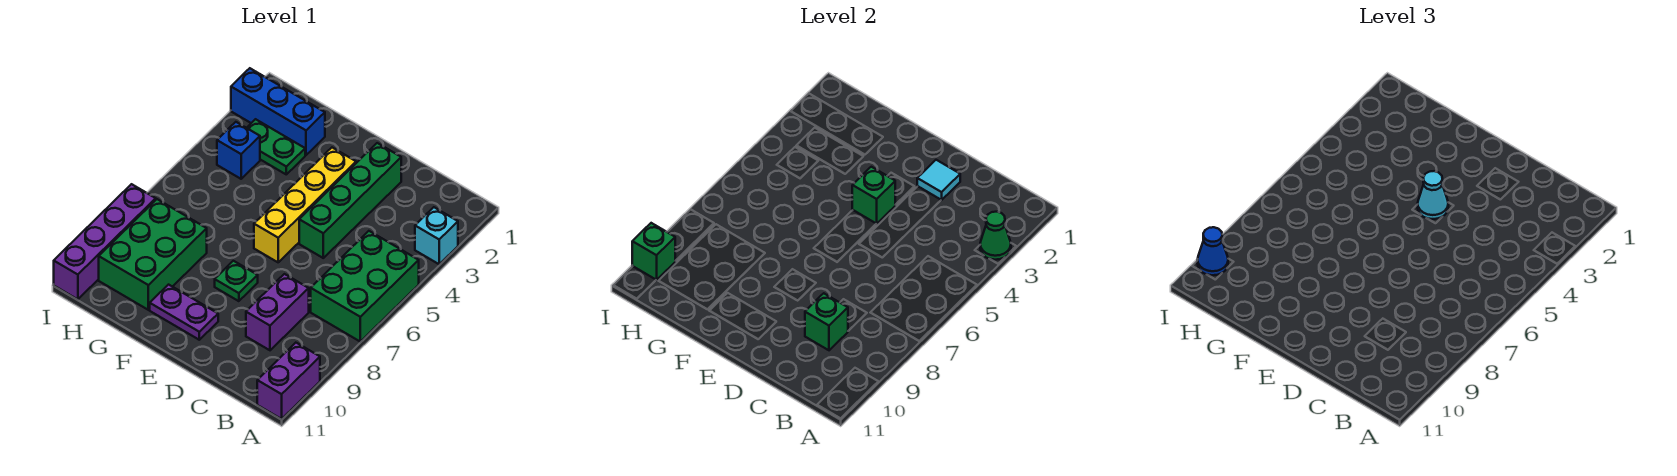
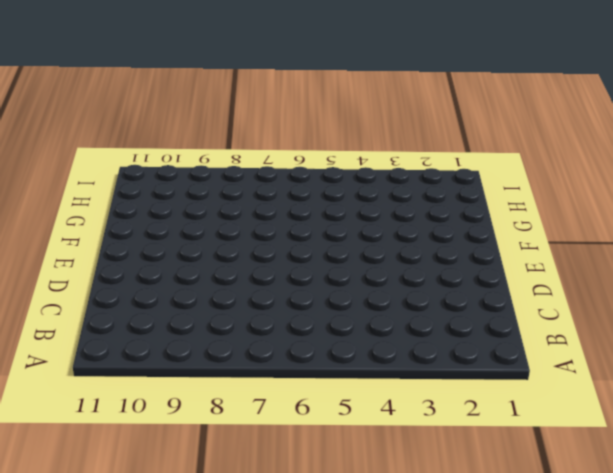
none -> cyan 1x1 brick [415,207,458,264]
none -> green 2x3 brick [311,231,419,342]
none -> purple 1x2 brick [257,343,320,419]

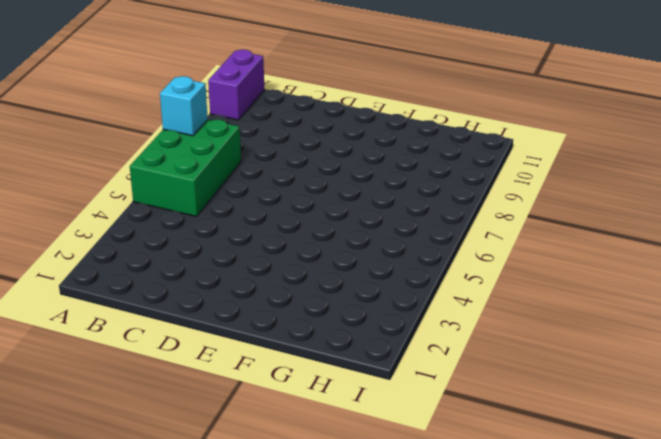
cyan 1x1 brick [160,76,208,136] -> cyan 1x1 brick moved to [415,207,458,264]
none -> purple 1x2 brick [246,274,309,350]
none -> green 1x4 brick [299,143,401,258]
none -> yellow 1x4 brick [254,148,356,262]

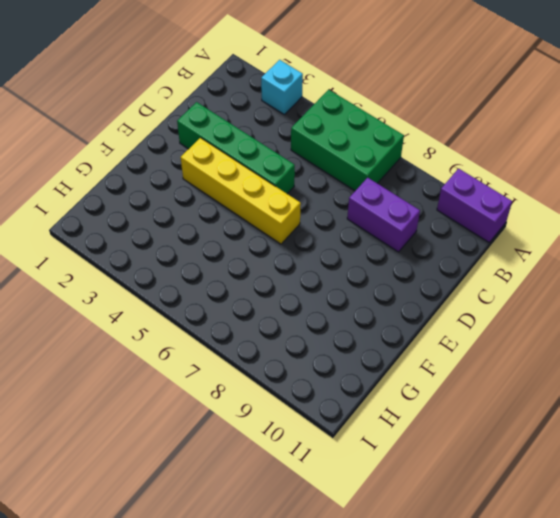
none -> green 1x1 plate [215,261,258,301]
none -> purple 1x2 plate [150,285,218,340]
none -> blue 1x3 brick [231,68,325,155]

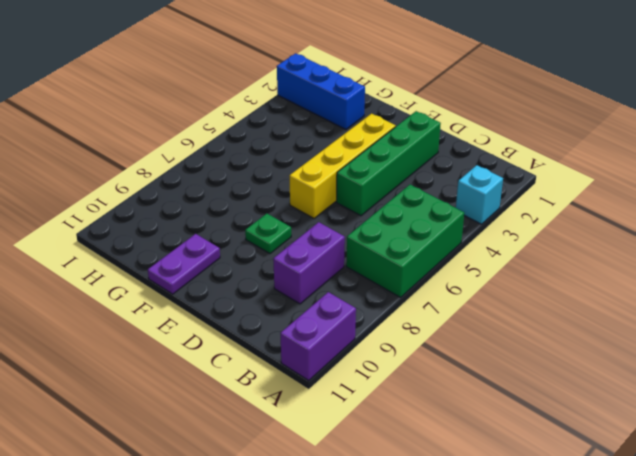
purple 1x2 plate [148,234,220,294] -> purple 1x2 plate turned to [150,285,218,340]
none -> green 1x2 plate [247,119,305,174]
none -> green 2x3 brick [99,199,207,310]
none -> blue 1x1 brick [217,122,260,179]

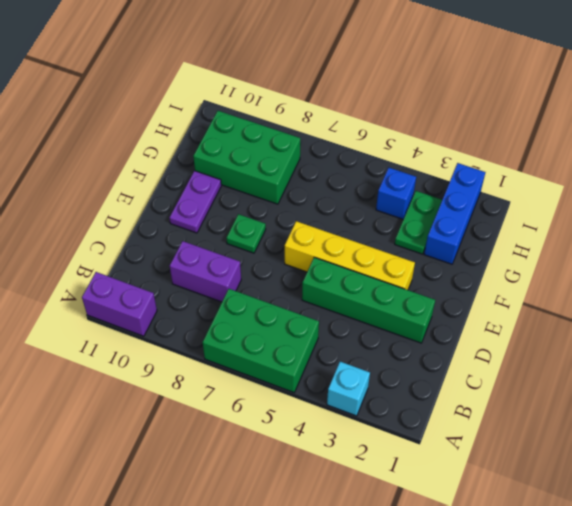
none -> purple 1x4 brick [54,184,156,299]
none -> green 1x1 cone [980,212,1011,260]
none -> green 1x1 brick [805,293,848,350]

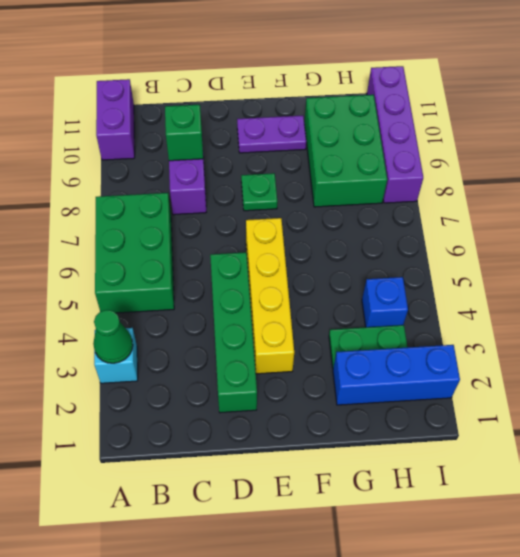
none -> cyan 1x1 tile [917,160,960,200]
none -> green 1x1 brick [852,167,895,224]
none -> green 1x1 brick [632,223,675,280]

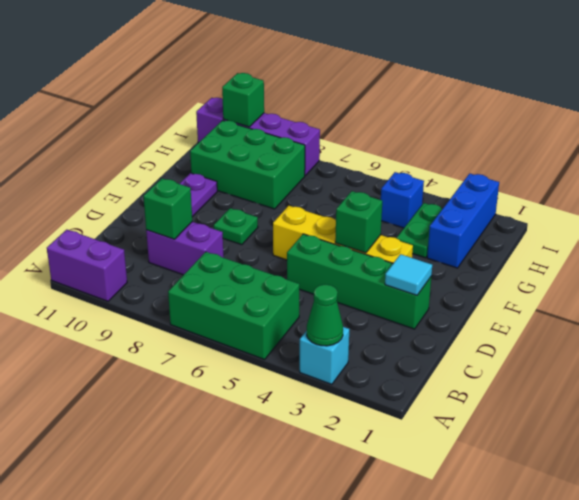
none -> cyan 1x1 cone [1418,171,1448,219]
none -> blue 1x1 cone [1197,227,1228,275]

